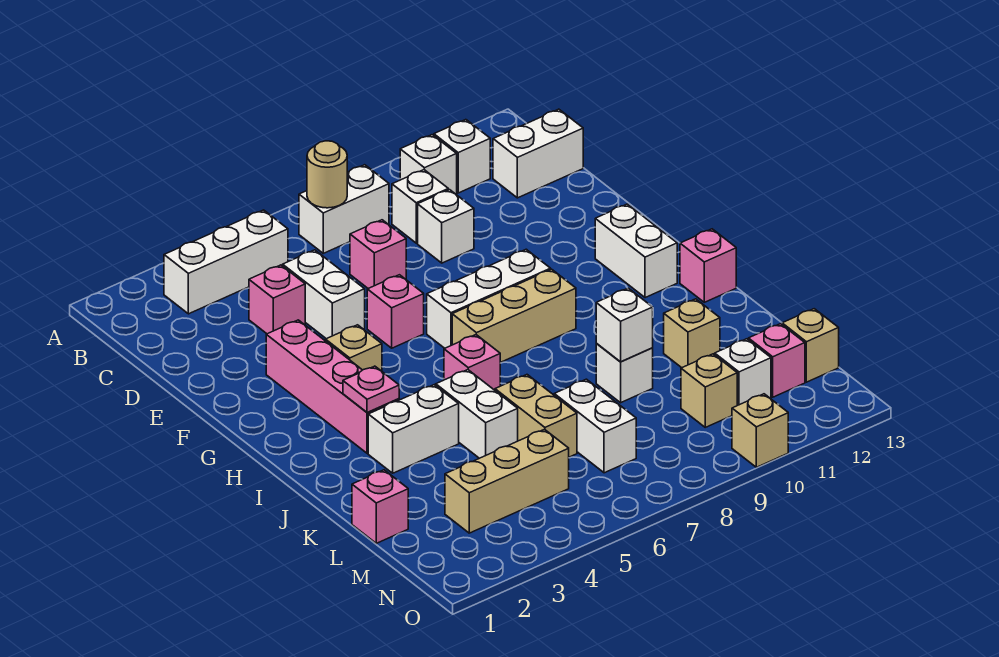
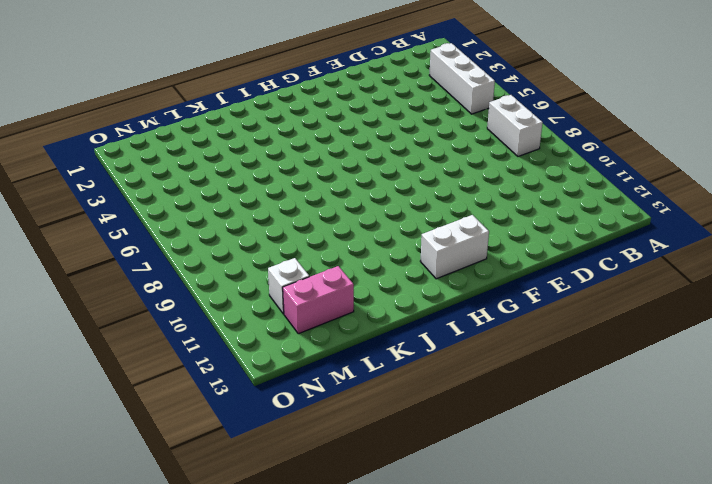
pink 1x2 brick [283,266,354,334] -> pink 1x1 brick [748,324,805,397]
none -> white 1x1 brick [400,135,457,194]
none -> white 1x1 brick [434,120,490,193]
none -> white 1x1 brick [392,170,448,243]
none -> white 1x2 brick [493,109,583,198]

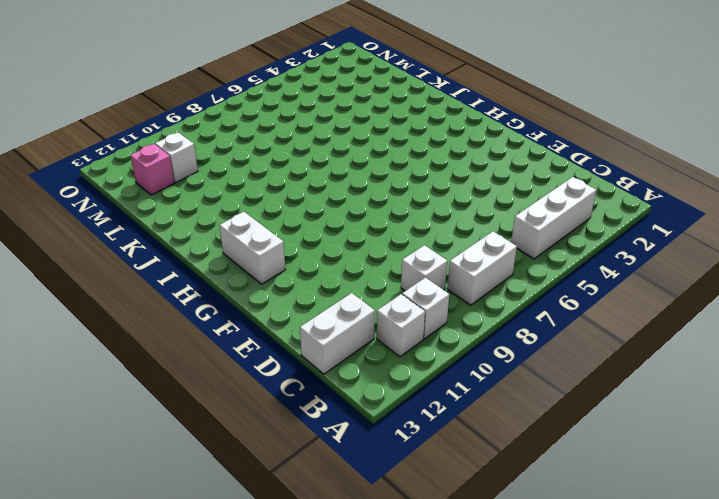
none -> pink 1x1 brick [249,265,305,334]
none -> white 1x2 brick [283,250,365,339]
none -> pink 1x1 brick [350,220,406,288]
none -> white 1x1 brick [418,190,474,263]

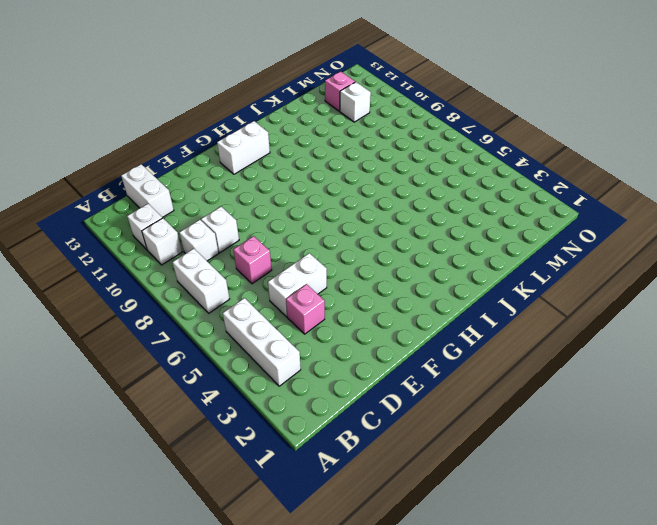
none -> pink 1x4 brick [266,320,399,453]
none -> pink 1x1 brick [367,275,424,348]
none -> tan 1x1 brick [326,325,382,371]
none -> white 1x3 brick [427,249,551,348]

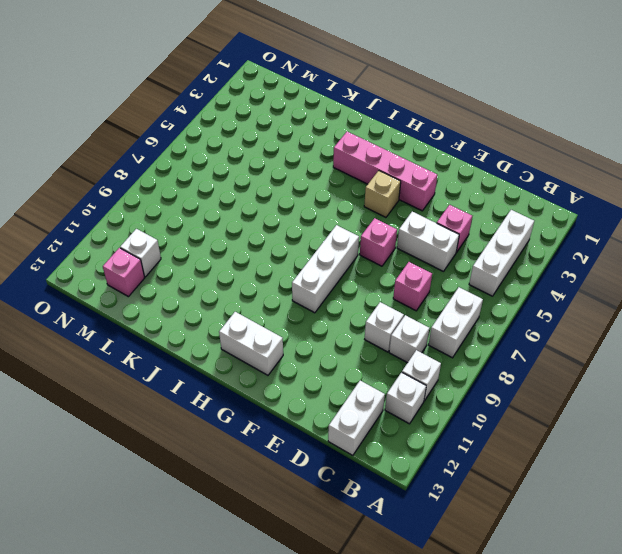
none -> tan 1x3 brick [452,269,576,363]
none -> pink 1x1 brick [444,335,500,390]
none -> pink 1x1 brick [680,229,736,302]
none -> white 1x2 brick [368,385,459,473]

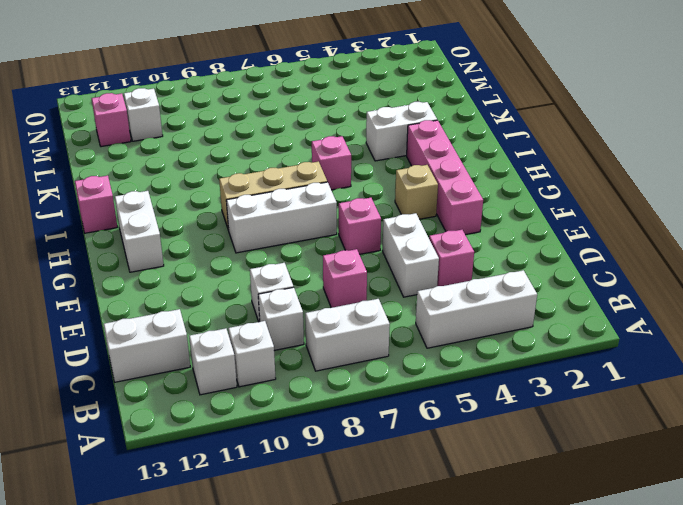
none -> white 1x2 brick [436,370,518,458]
none -> tan 1x2 brick [495,375,577,457]
none -> white 1x1 brick [596,343,653,403]
none -> tan 1x1 brick [664,299,720,368]

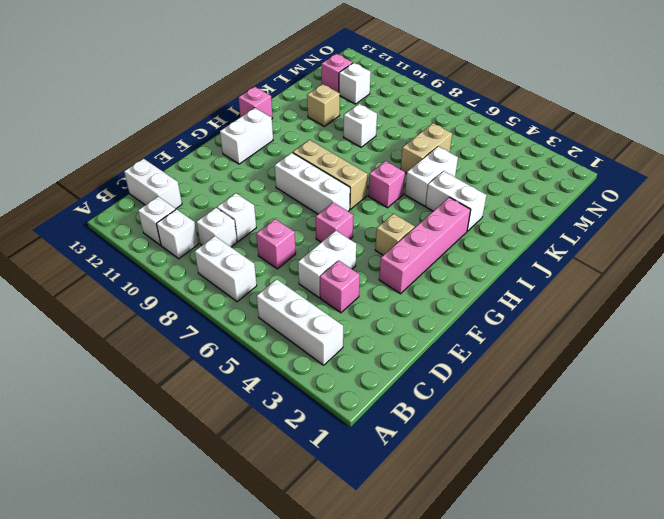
none -> pink 1x1 brick [352,470,408,543]
none -> white 1x2 brick [554,379,636,473]
none -> tan 1x3 brick [445,429,569,533]
none -> tan 1x1 brick [681,354,737,427]

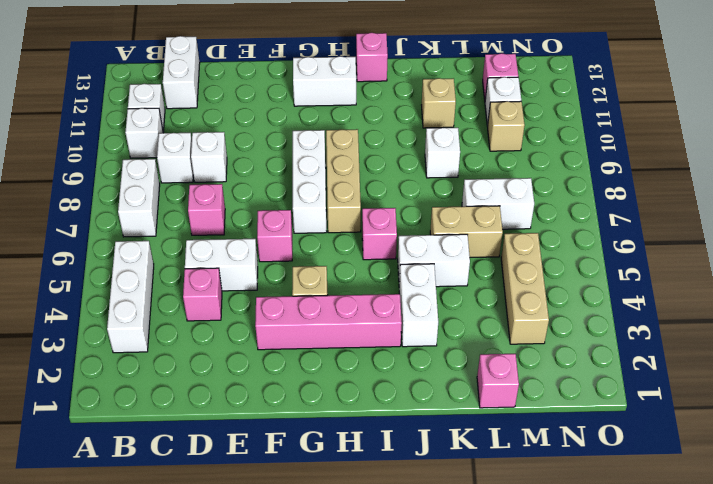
none -> tan 1x1 brick [782,309,839,382]
none -> tan 1x1 brick [732,394,788,467]
none -> tan 1x1 round brick [307,141,347,208]
none -> pink 1x1 plate [343,366,399,413]

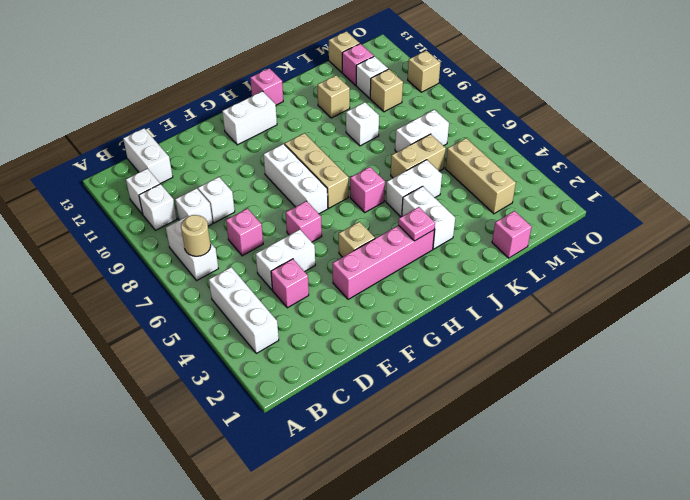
none -> white 1x1 brick [596,288,653,362]

